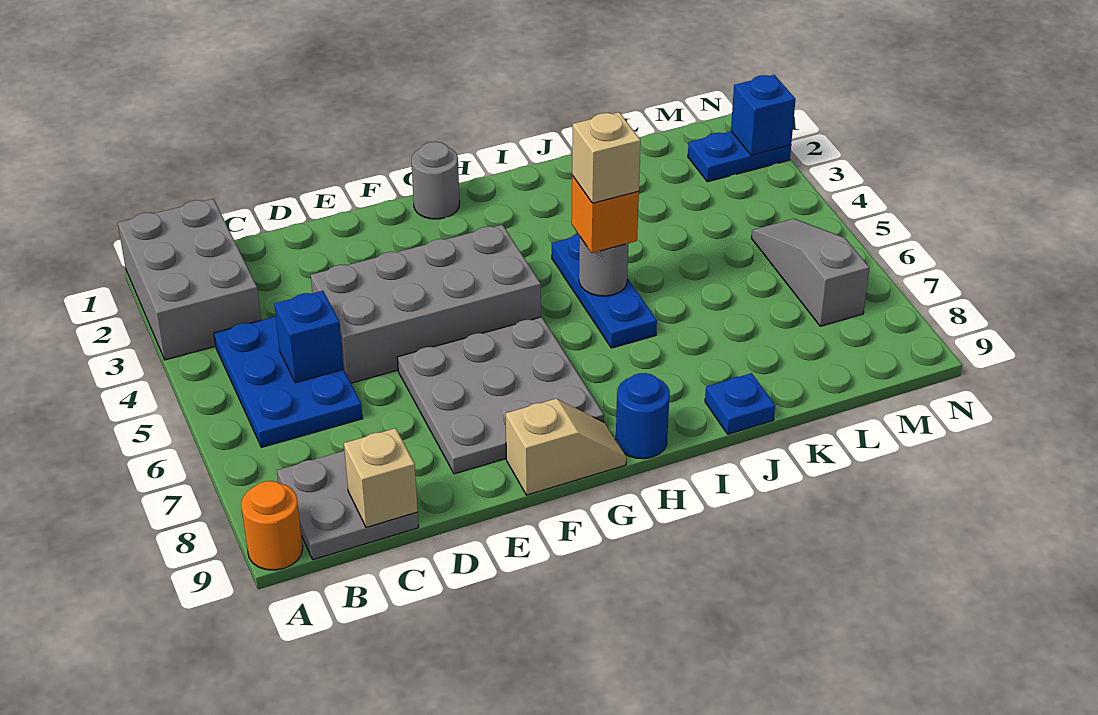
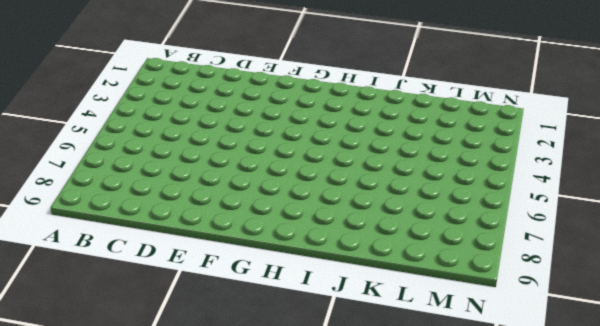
none -> grey 2x3 brick [118,199,261,360]
none -> orange 1x1 round brick [241,481,303,570]
none -> blue 2x3 plate [214,317,363,447]

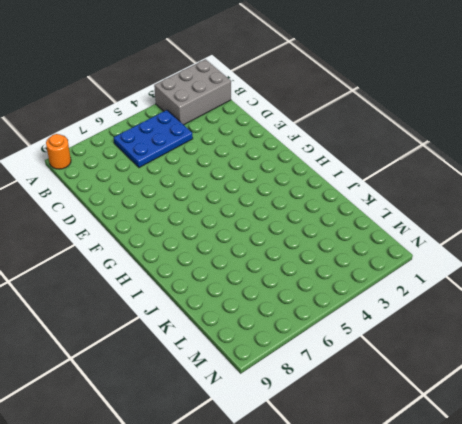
none -> grey 2x2 plate [277,451,419,560]
none -> grey 2x4 brick [311,225,541,383]
none -> grey 3x3 plate [397,317,604,474]

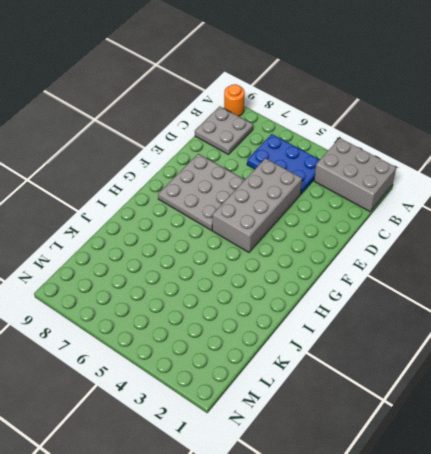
none -> tan 1x2 slope [506,399,626,495]
none -> grey 1x1 round brick [411,142,460,219]
none -> blue 1x1 round brick [616,373,670,459]

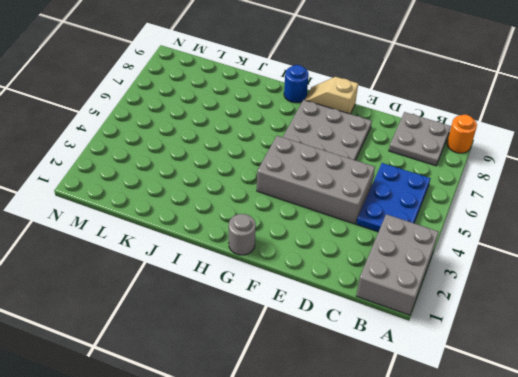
none -> blue 1x3 plate [552,234,657,348]
none -> blue 1x1 plate [705,373,775,434]
none -> blue 1x2 plate [688,131,791,182]

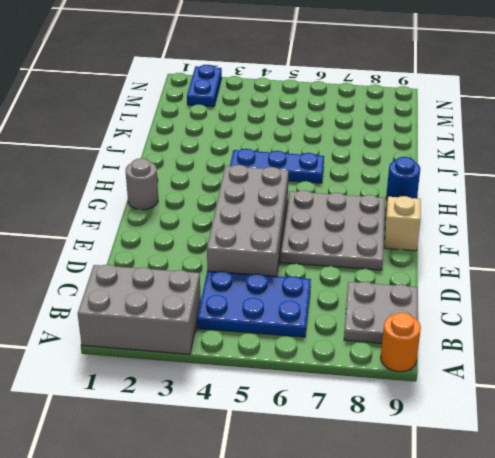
none -> blue 1x1 plate [705,373,775,434]
none -> grey 1x3 slope [752,219,869,326]
none -> blue 1x1 brick [274,291,344,383]

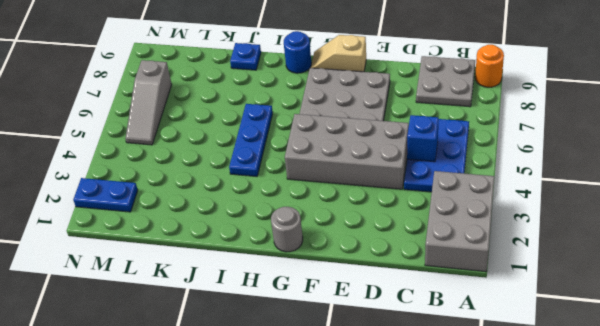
none -> tan 1x1 brick [344,428,418,527]
none -> grey 1x1 round brick [579,237,628,296]
none -> blue 1x1 brick [731,75,796,155]

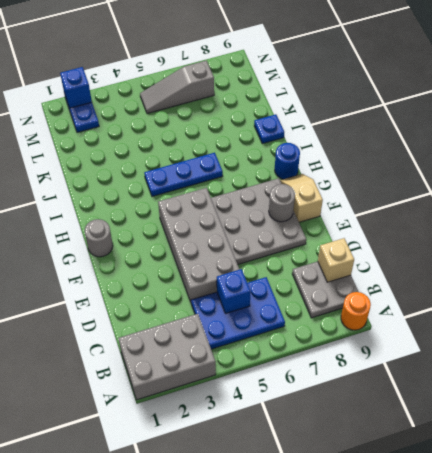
grey 1x1 round brick [269,184,295,222] -> grey 1x1 round brick moved to [579,237,628,296]
none -> orange 1x1 brick [572,176,639,253]
none -> tan 1x1 brick [572,112,641,203]

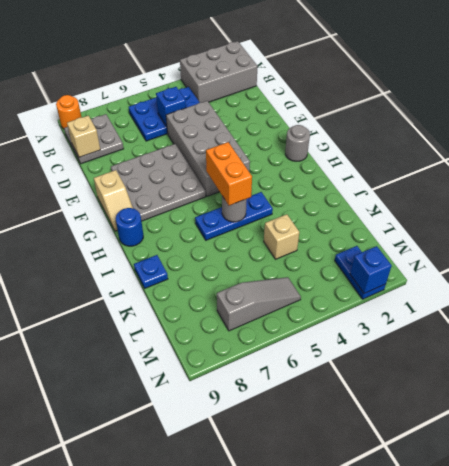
orange 1x2 brick [206,142,252,206] -> orange 1x1 brick [572,176,639,253]
tan 1x1 brick [264,214,299,259] -> tan 1x1 brick moved to [572,112,641,203]

